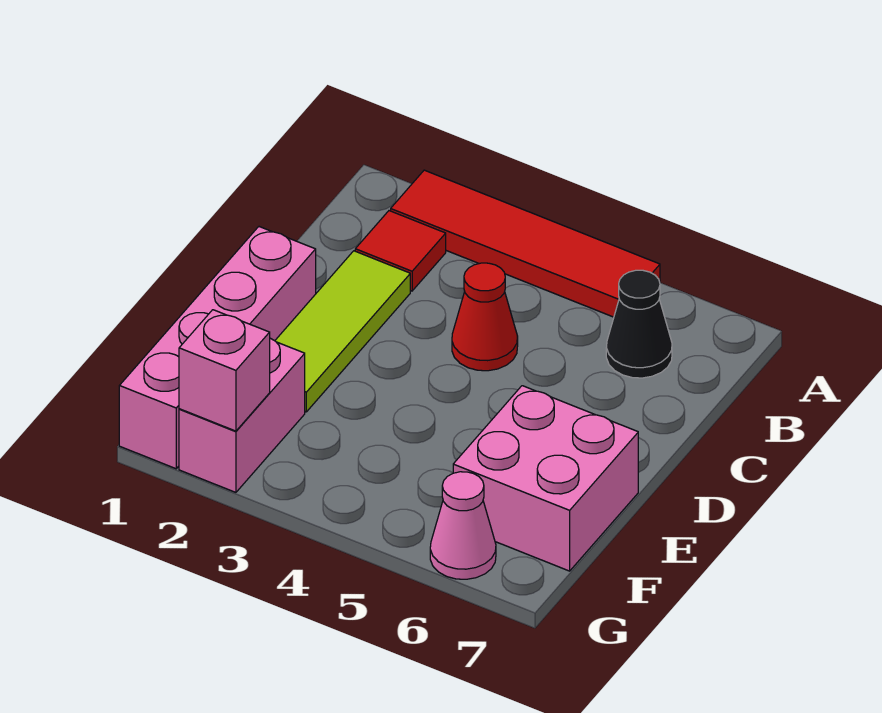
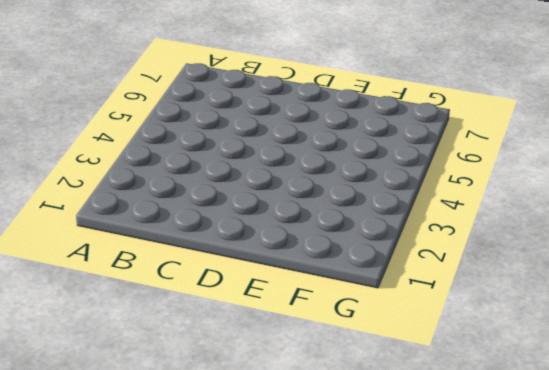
none -> red 1x4 tile [391,170,660,317]
none -> red 1x1 tile [355,211,446,291]

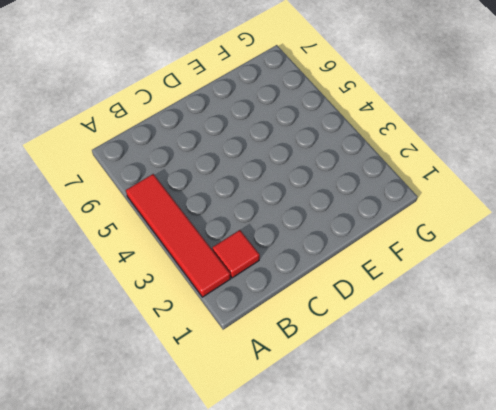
none -> black 1x1 cone [606,270,672,378]
none -> lime 1x3 tile [275,251,410,412]

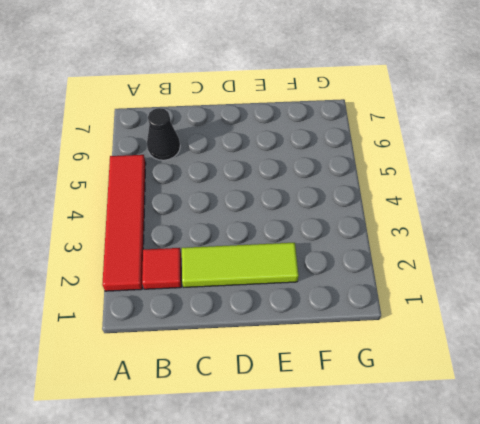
none -> red 1x1 cone [452,263,518,371]
none -> pink 1x4 brick [119,227,316,469]

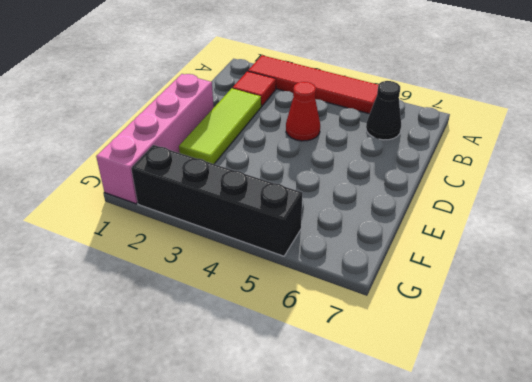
black 1x4 brick [131,145,303,256] -> pink 1x2 brick [179,338,305,492]
none -> pink 2x2 brick [453,386,638,571]
none -> pink 1x1 cone [430,472,496,579]

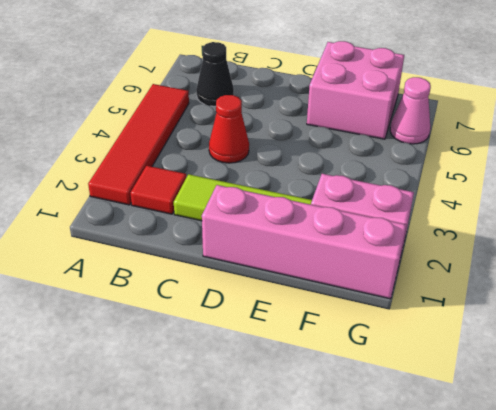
none -> pink 1x1 brick [179,310,270,431]

